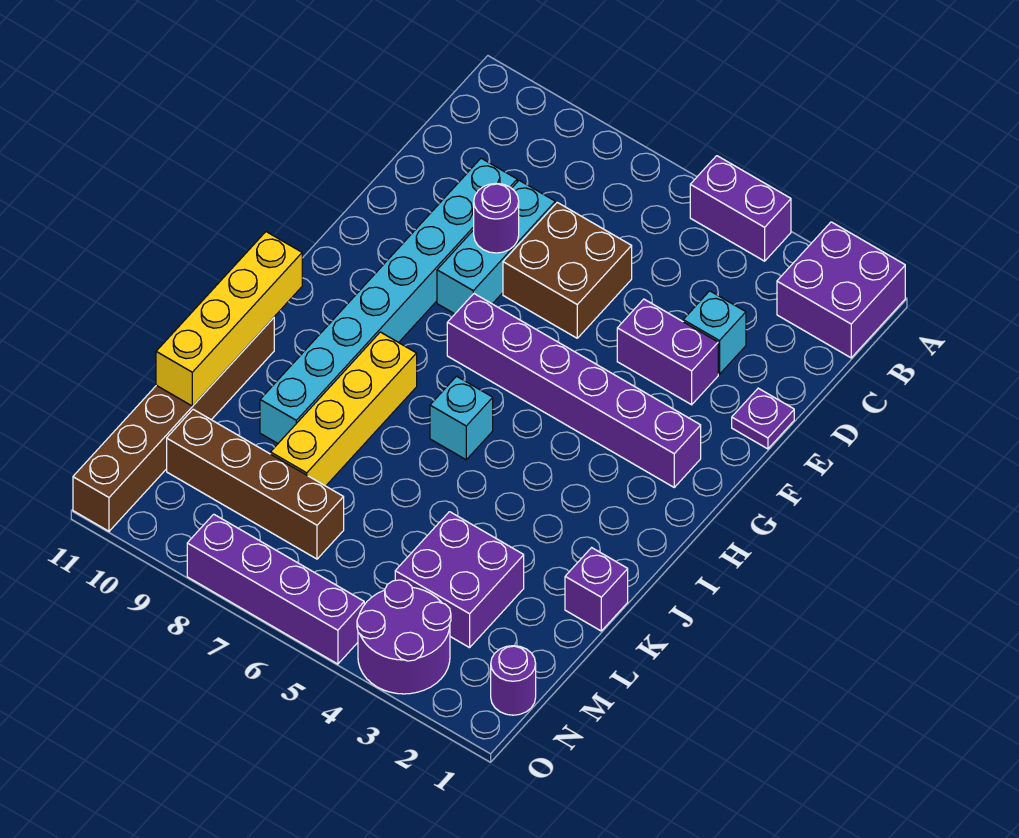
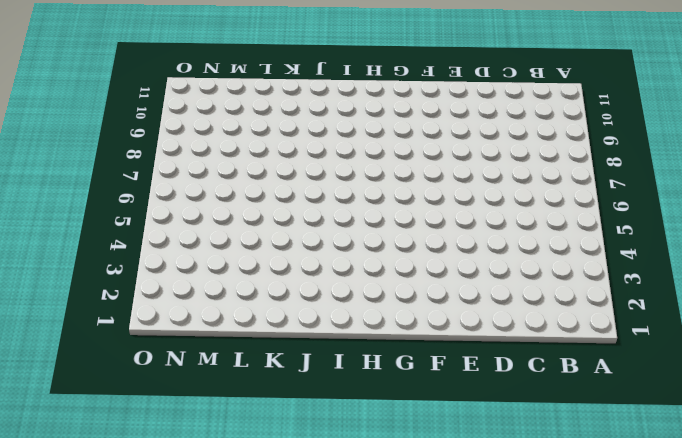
none -> purple 2x2 brick [777,222,905,358]
none -> purple 1x2 brick [690,156,791,261]
none -> cyan 1x1 brick [683,291,746,374]

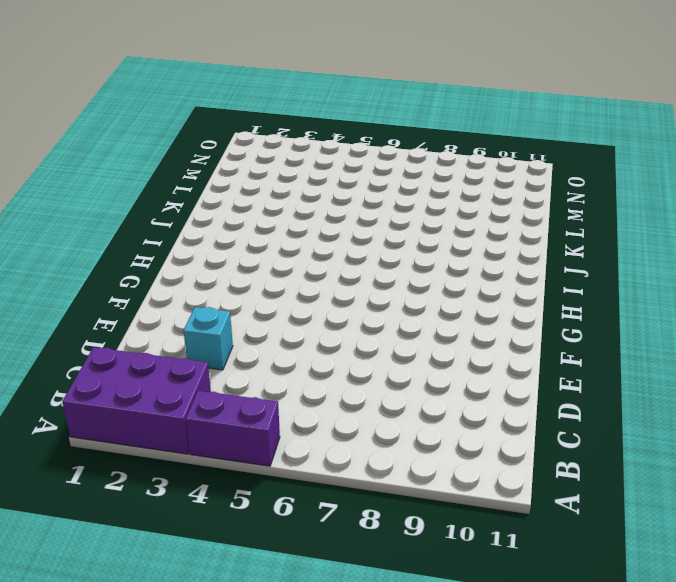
purple 2x3 brick [62,347,211,454] -> purple 2x2 brick [777,222,905,358]
none -> brown 2x2 brick [503,202,632,338]
none -> cyan 1x3 brick [437,180,555,314]
none -> cyan 1x8 brick [260,158,517,443]

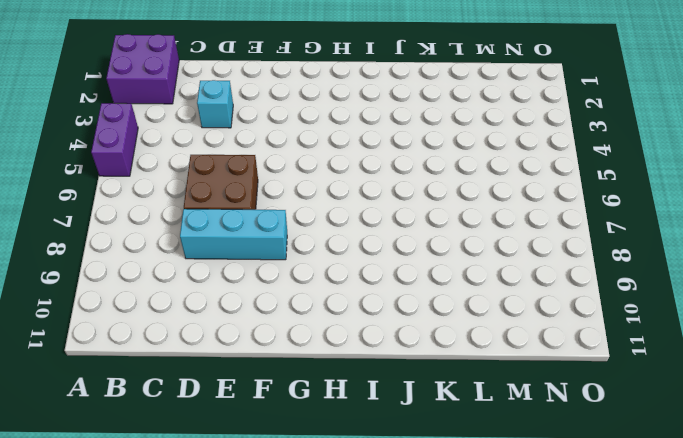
none -> cyan 1x8 brick [260,158,517,443]
none -> purple 1x1 plate [732,388,794,449]
none -> purple 1x2 brick [617,299,718,405]

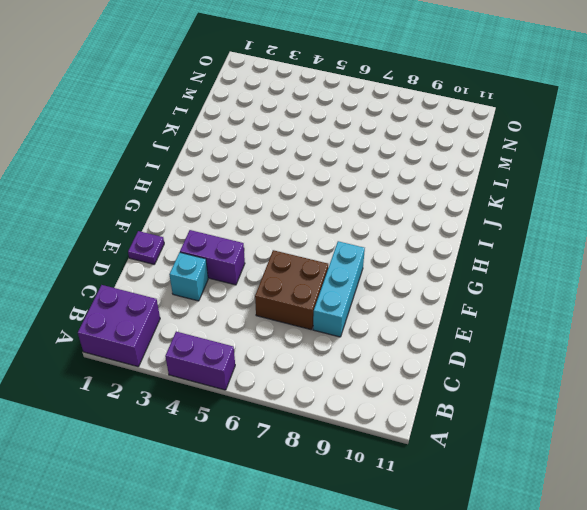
none -> cyan 1x8 brick [260,158,517,443]
none -> purple 1x6 brick [447,294,701,487]
none -> cyan 1x1 brick [430,376,493,460]

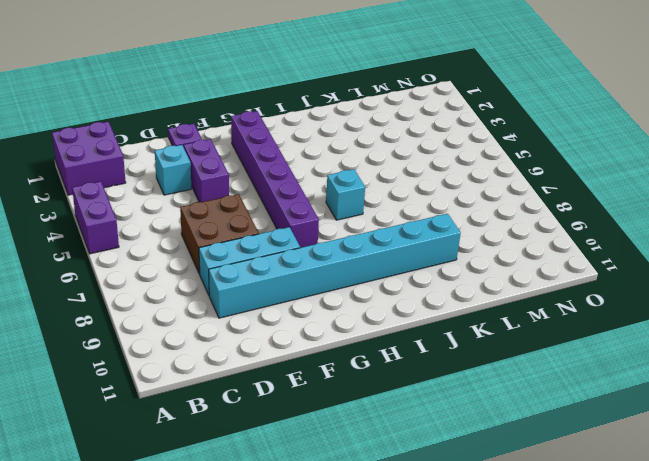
none -> yellow 1x4 brick [271,332,417,486]
none -> brown 1x6 brick [73,318,274,531]
none -> purple 1x1 brick [565,548,628,631]

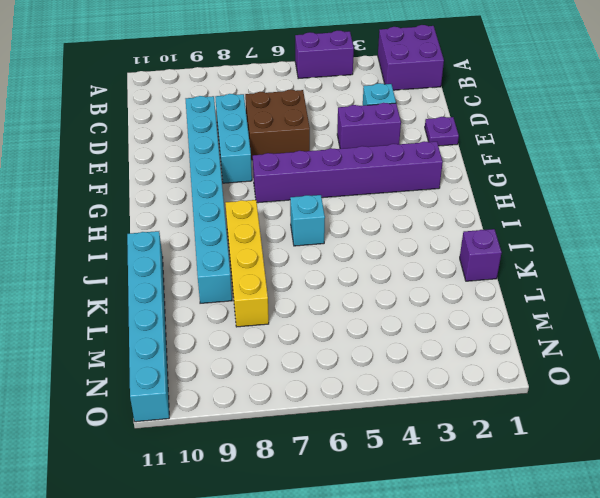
cyan 1x6 brick [127,231,169,422] -> brown 1x6 brick [73,318,274,531]
none -> purple 2x2 brick [395,512,524,648]
none -> brown 1x4 brick [167,409,344,559]
none -> purple 1x1 round brick [491,646,536,715]

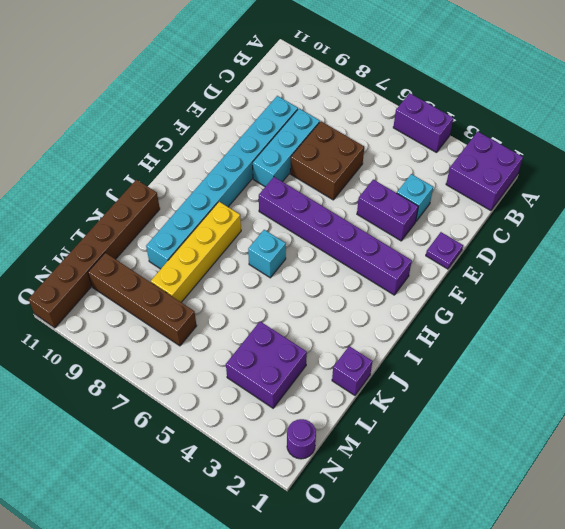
none -> purple 2x2 round brick [357,580,451,694]
none -> purple 1x4 brick [187,514,364,664]
none -> purple 1x1 round brick [474,183,519,253]

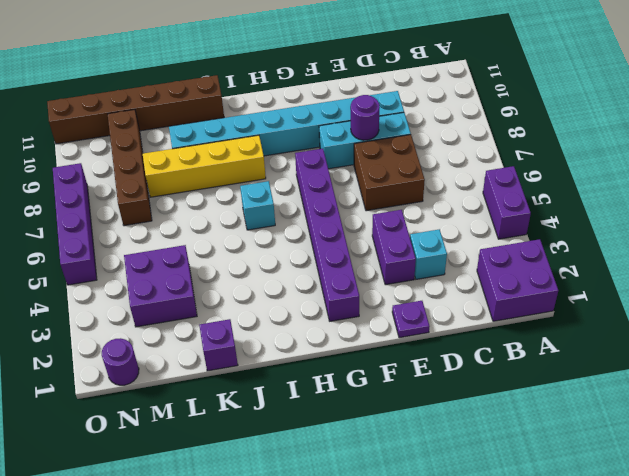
none -> purple 2x2 round brick [357,580,451,694]
none -> yellow 1x4 brick [156,232,302,406]

